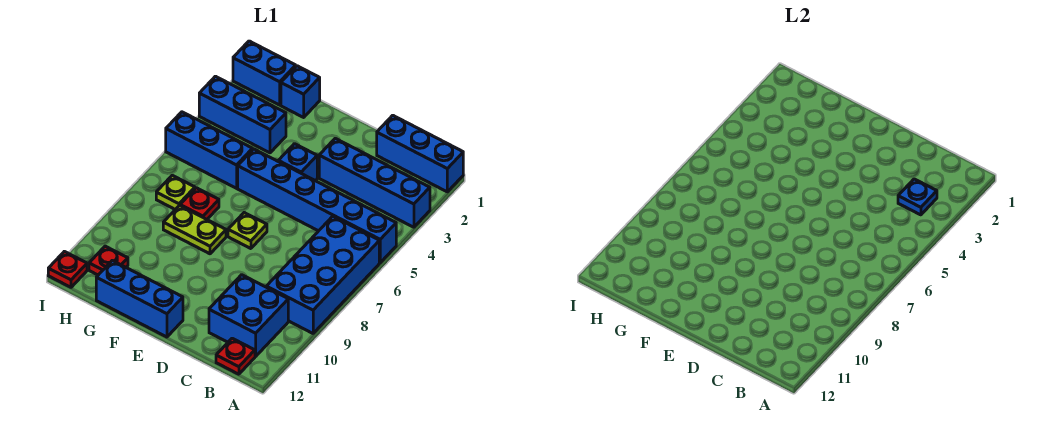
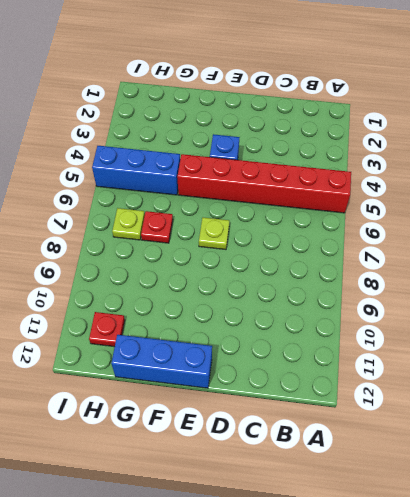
red 1x6 brick [177,154,351,213] -> blue 1x6 brick [238,149,396,263]
none -> blue 1x3 brick [377,115,463,192]
none -> blue 1x4 brick [319,138,430,227]
none -> blue 2x4 brick [266,216,379,333]

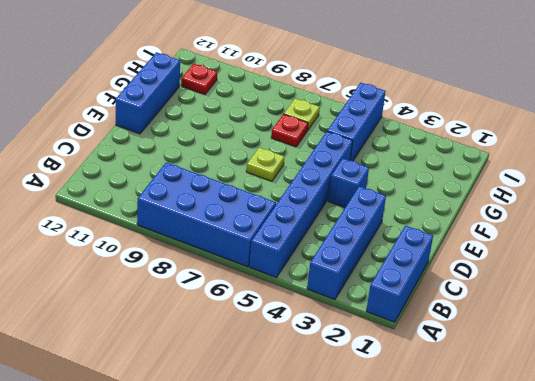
none -> blue 2x2 brick [209,275,288,356]
none -> red 1x1 plate [216,338,255,374]
none -> lime 1x2 plate [163,206,226,254]

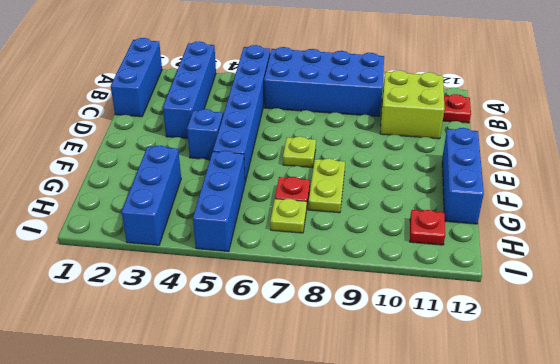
lime 2x2 brick [380,70,445,139] -> blue 2x2 brick [209,275,288,356]
none -> blue 1x1 brick [281,66,320,117]
none -> blue 1x2 brick [233,41,296,105]
none -> red 1x1 plate [48,251,87,287]

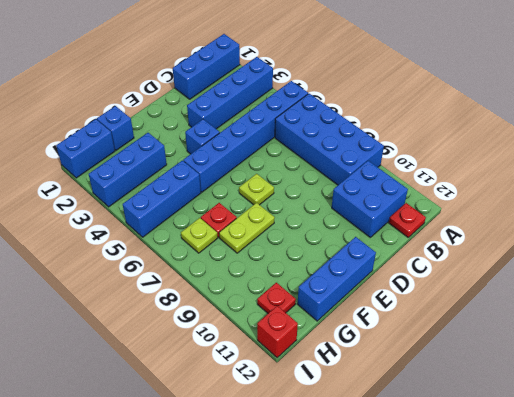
red 1x1 brick [257,306,298,358] -> red 1x1 plate [48,251,87,287]
none -> blue 1x1 plate [898,179,937,215]

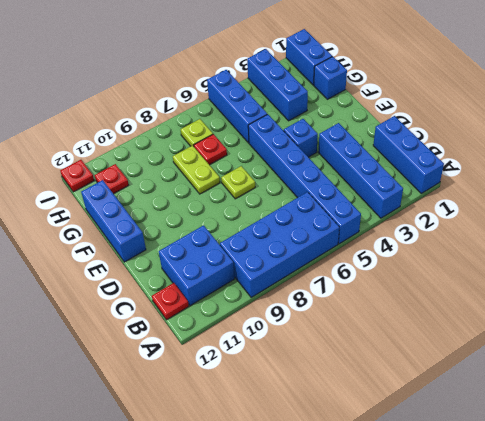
none -> blue 1x1 plate [898,179,937,215]

